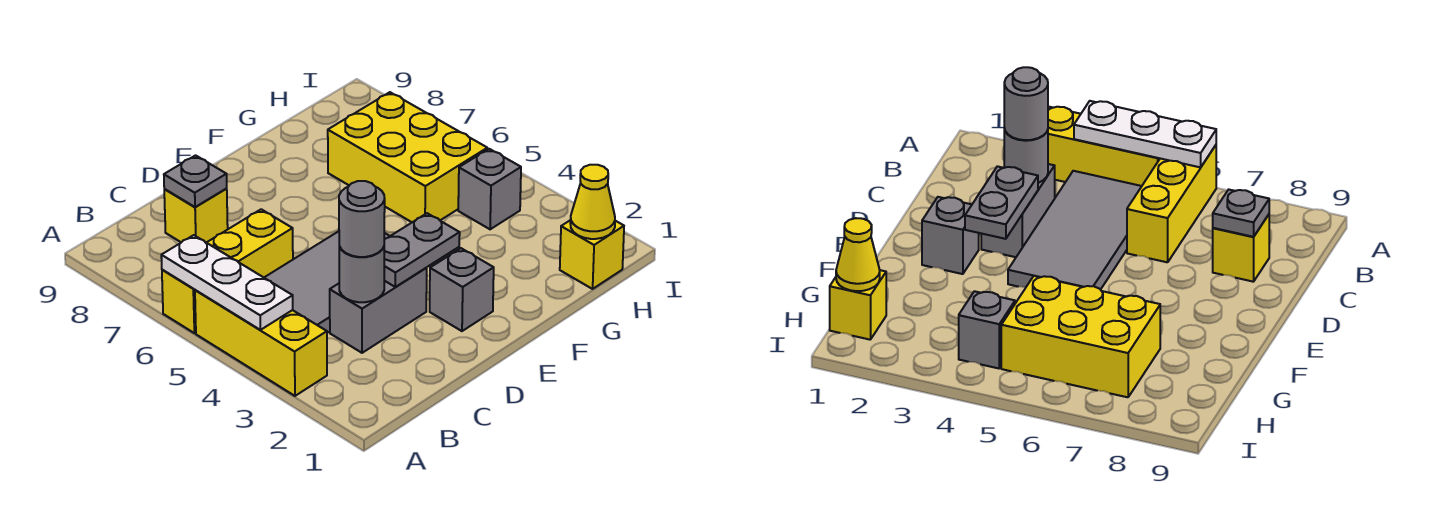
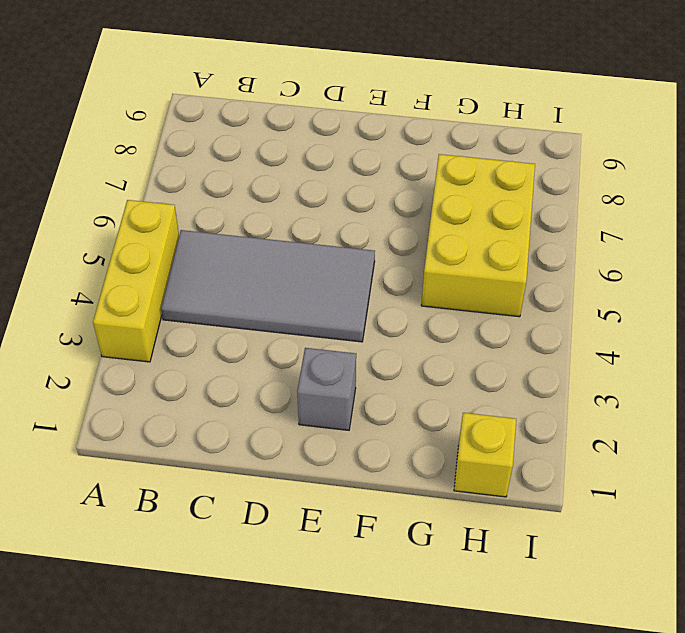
none -> yellow 1x3 brick [162,209,293,333]
none -> grey 1x2 brick [330,268,427,353]
none -> yellow 1x1 brick [164,189,228,243]

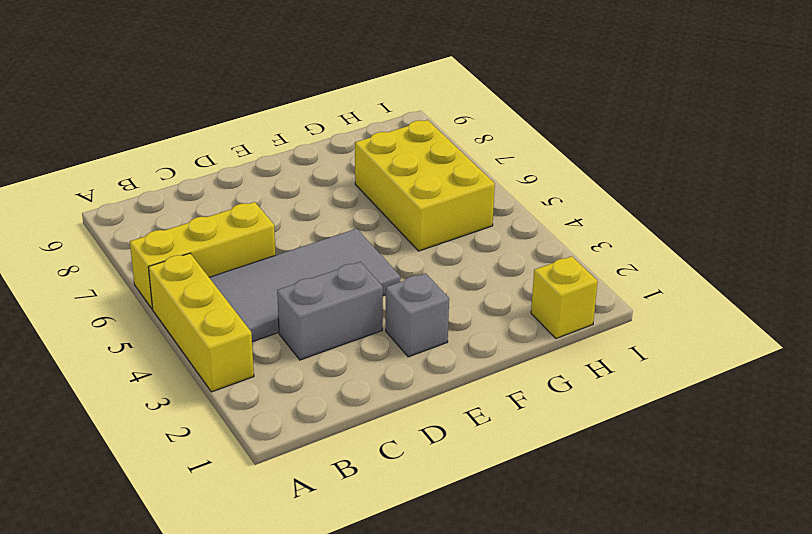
none -> yellow 1x1 brick [164,189,228,243]
none -> grey 1x1 brick [458,149,521,229]
none -> white 1x3 plate [161,235,293,330]

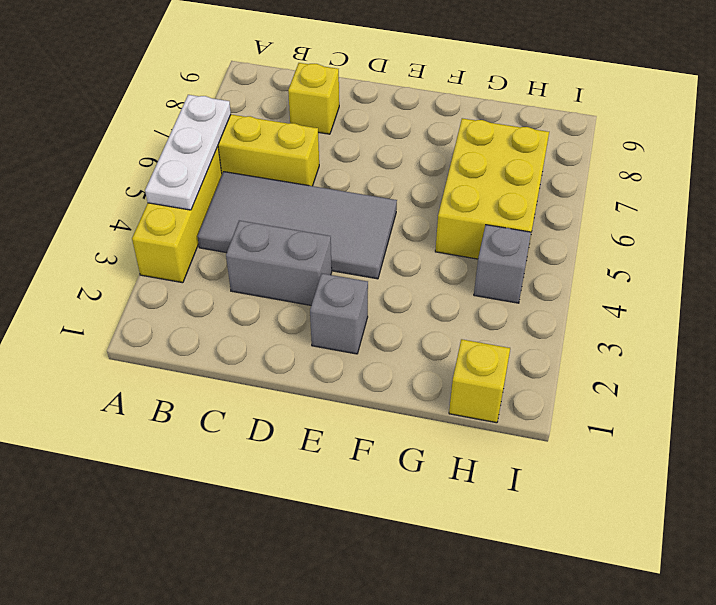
none -> grey 1x1 round brick [339,247,384,302]
none -> grey 1x1 plate [164,155,227,207]
none -> grey 1x2 plate [384,213,460,287]

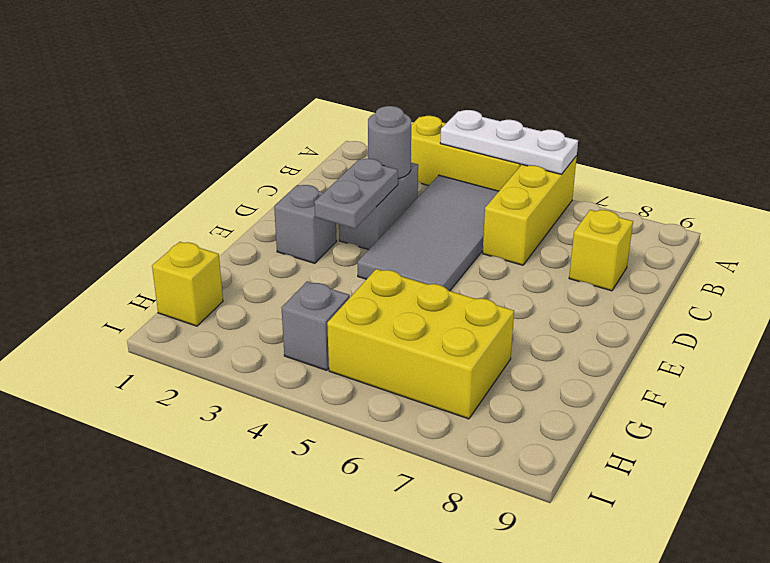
none -> grey 1x1 plate [164,155,227,207]
none -> yellow 1x1 cone [570,165,615,239]
none -> grey 1x1 round brick [339,181,385,257]

